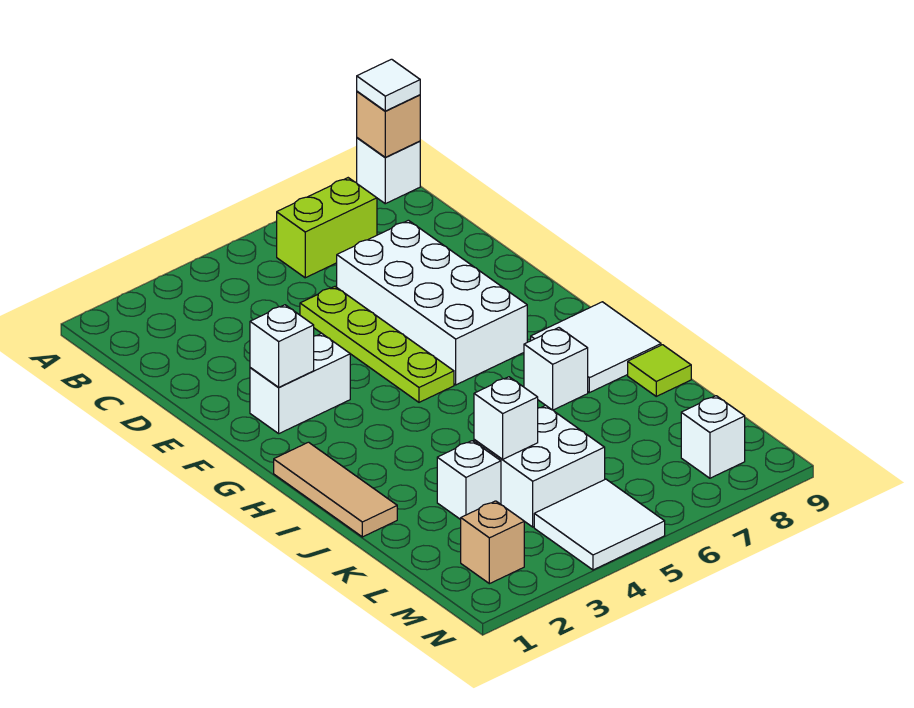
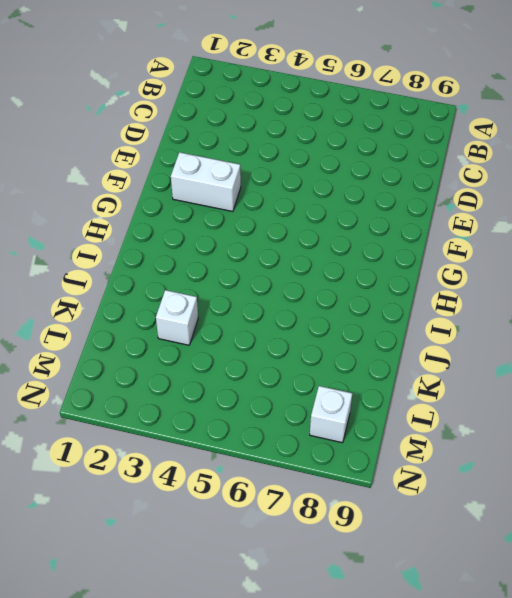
none -> white 1x1 brick [357,138,420,204]
none -> lime 1x2 brick [277,178,377,278]
none -> lime 1x4 plate [300,287,454,402]

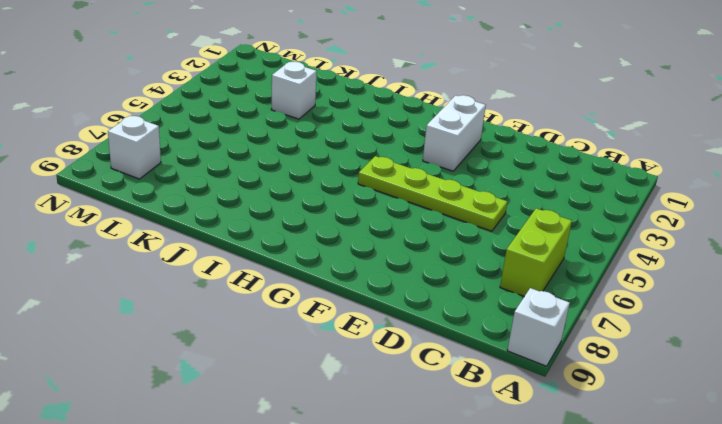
none -> white 2x4 brick [337,220,527,385]
none -> tan 1x3 tile [274,442,397,537]
none -> white 2x2 tile [531,302,661,393]

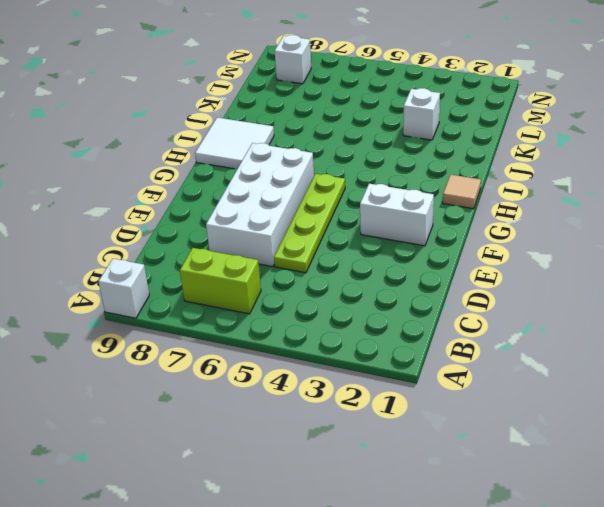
tan 1x1 tile [443,175,481,209] -> tan 1x3 tile [274,442,397,537]
none -> white 1x1 brick [524,328,588,410]
none -> lime 1x1 tile [628,345,691,396]
none -> white 2x2 brick [474,405,605,527]

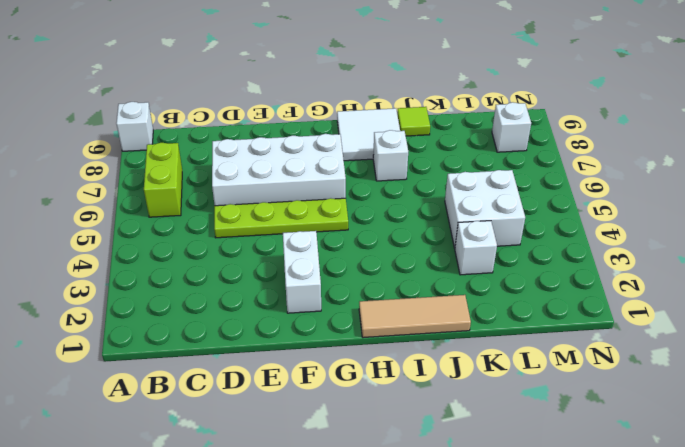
none -> tan 1x1 brick [461,501,524,584]
none -> white 2x2 tile [534,479,665,570]
none -> tan 1x1 brick [357,91,420,157]

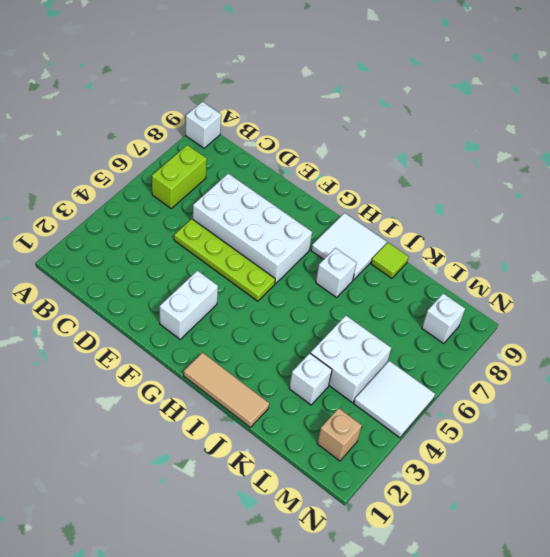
none -> tan 1x1 brick [357,91,420,157]
none -> white 1x1 brick [250,305,314,387]
none -> white 1x1 brick [474,377,538,459]

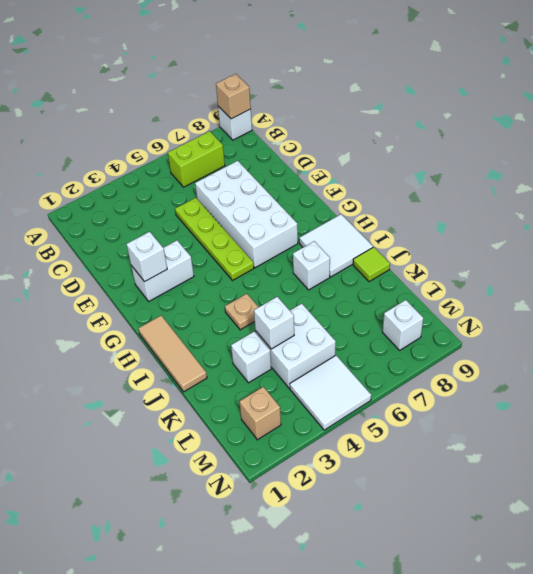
tan 1x1 plate [225,294,258,330] -> none
none -> white 1x1 tile [357,59,420,111]

